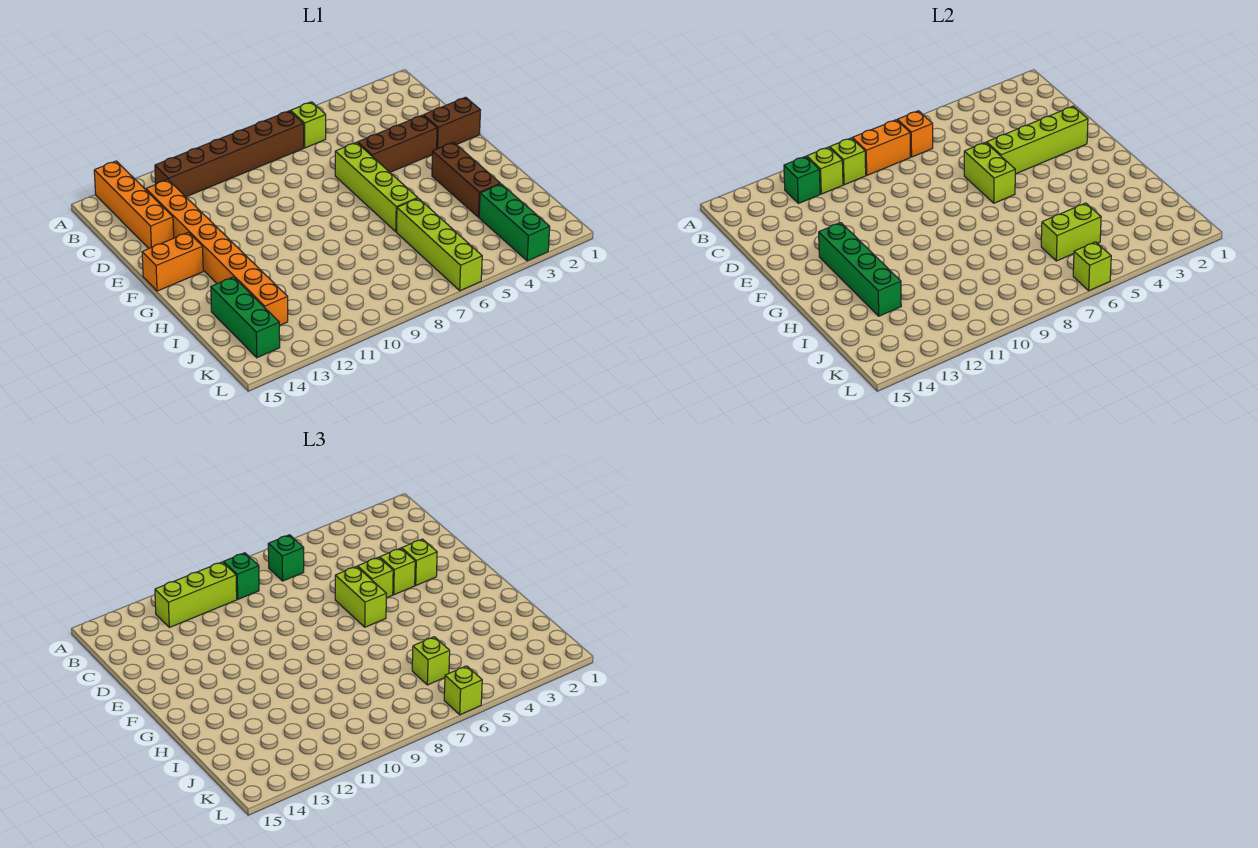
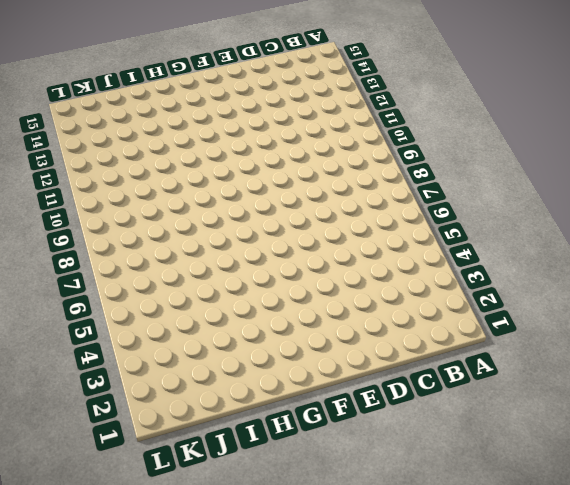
none -> orange 1x4 brick [94,161,174,248]
none -> lime 1x1 brick [291,102,326,148]
none -> brown 1x6 brick [155,111,304,197]
none -> orange 1x8 brick [146,180,288,326]

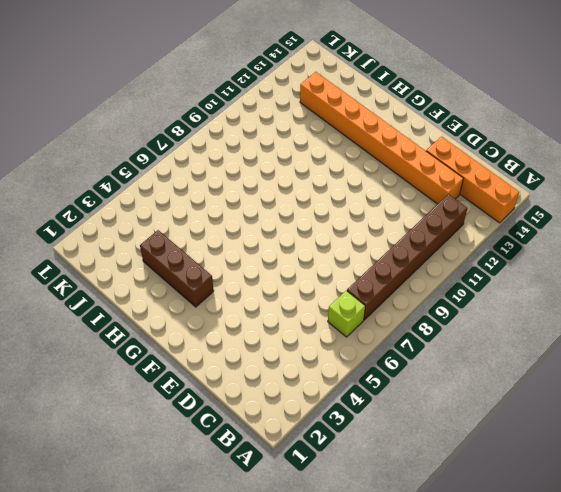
none -> brown 1x2 brick [424,97,481,149]
none -> brown 1x3 brick [358,115,437,172]
none -> lime 1x4 brick [335,142,418,232]
none -> orange 1x2 brick [142,232,203,291]

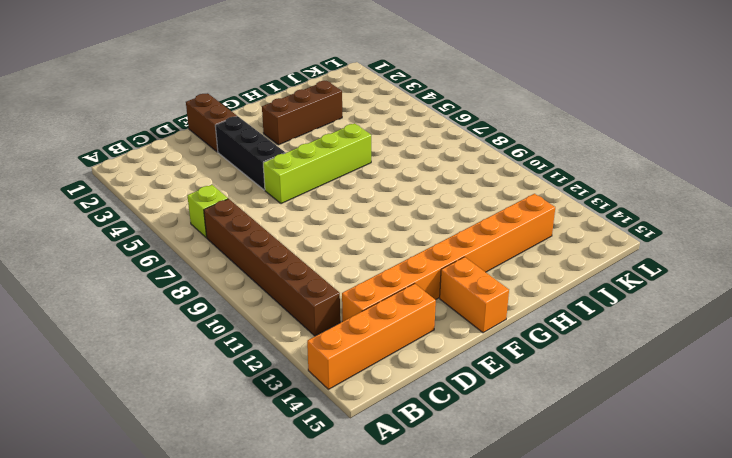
black 1x3 brick [215,116,285,190] -> brown 1x3 brick [358,115,437,172]
none -> lime 1x4 brick [397,198,482,291]
none -> green 1x3 brick [211,277,280,358]
none -> green 1x3 brick [479,184,550,261]
none -> orange 1x1 brick [897,111,933,157]

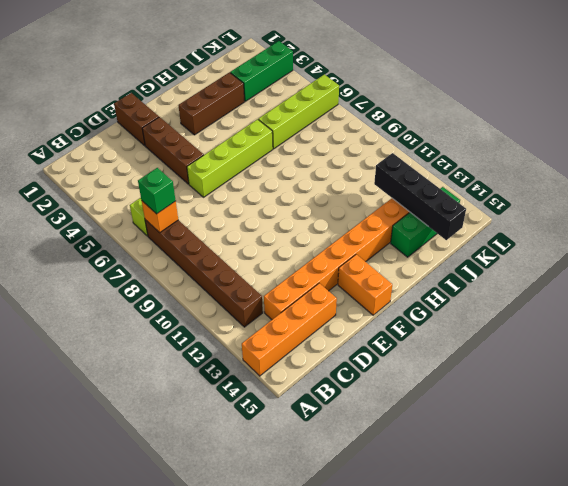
black 1x4 brick [374,153,466,240] -> none
none -> orange 1x2 brick [852,120,910,175]
none -> lime 1x1 brick [830,138,866,185]
none -> lime 1x1 brick [807,147,843,194]
none -> green 1x1 brick [784,156,820,203]

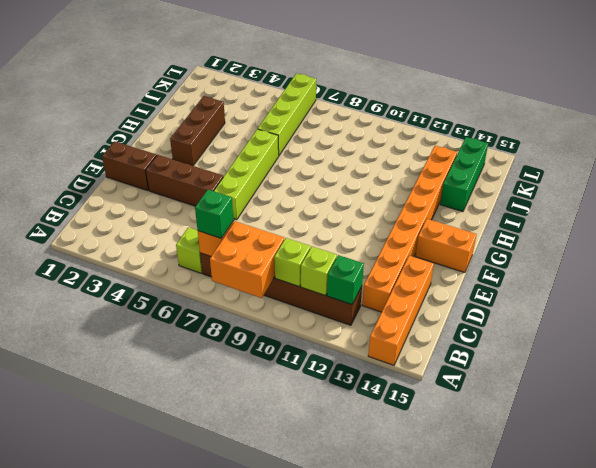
orange 2x2 brick [210,221,284,298] -> orange 1x2 brick [852,120,910,175]
none -> green 1x3 brick [479,184,550,261]
none -> lime 1x4 brick [987,106,1088,174]
none -> lime 1x2 brick [964,142,1015,203]
none -> green 1x4 brick [819,223,901,316]

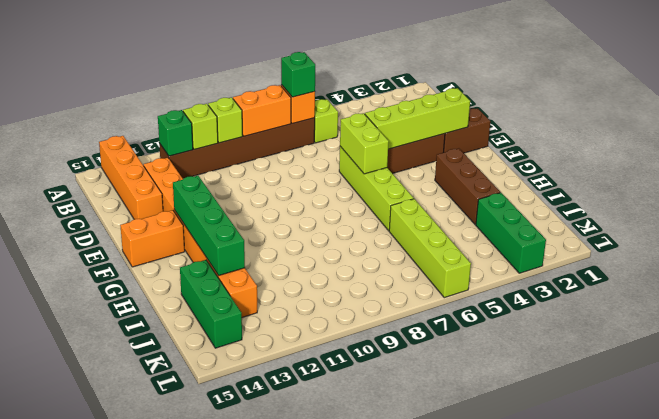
none -> lime 1x2 brick [1041,203,1101,261]
none -> lime 1x1 brick [1073,242,1111,291]
none -> green 1x1 brick [223,553,259,599]
none -> lime 1x3 brick [155,562,237,627]

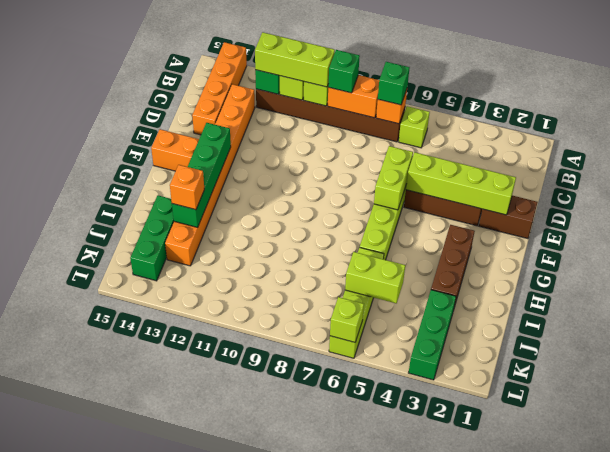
orange 1x1 brick [170,165,204,210] -> none
none -> lime 1x1 brick [402,539,437,585]
none -> lime 1x1 brick [380,548,415,595]
none -> lime 1x1 brick [358,557,393,598]
none -> lime 1x2 brick [335,566,386,627]

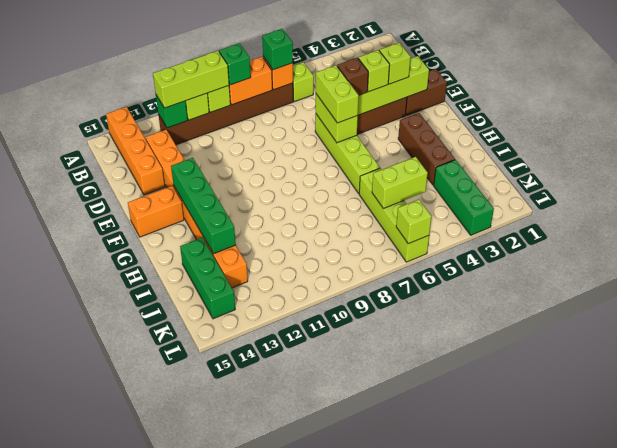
brown 1x1 brick [337,58,368,95] -> lime 1x1 brick [358,557,393,598]
none -> lime 1x1 brick [412,637,450,685]
none -> lime 1x1 brick [444,666,482,715]

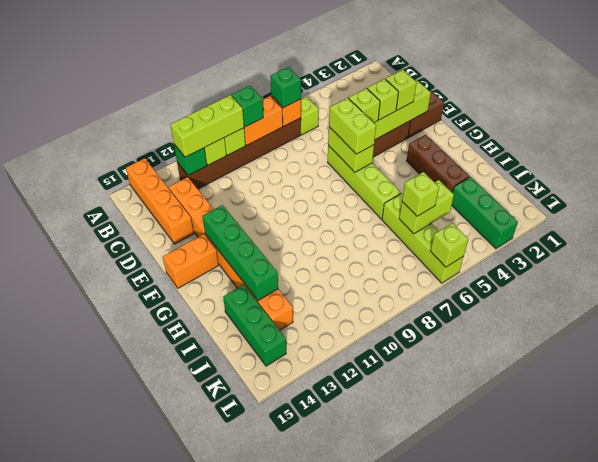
none -> lime 1x1 brick [444,666,482,715]

